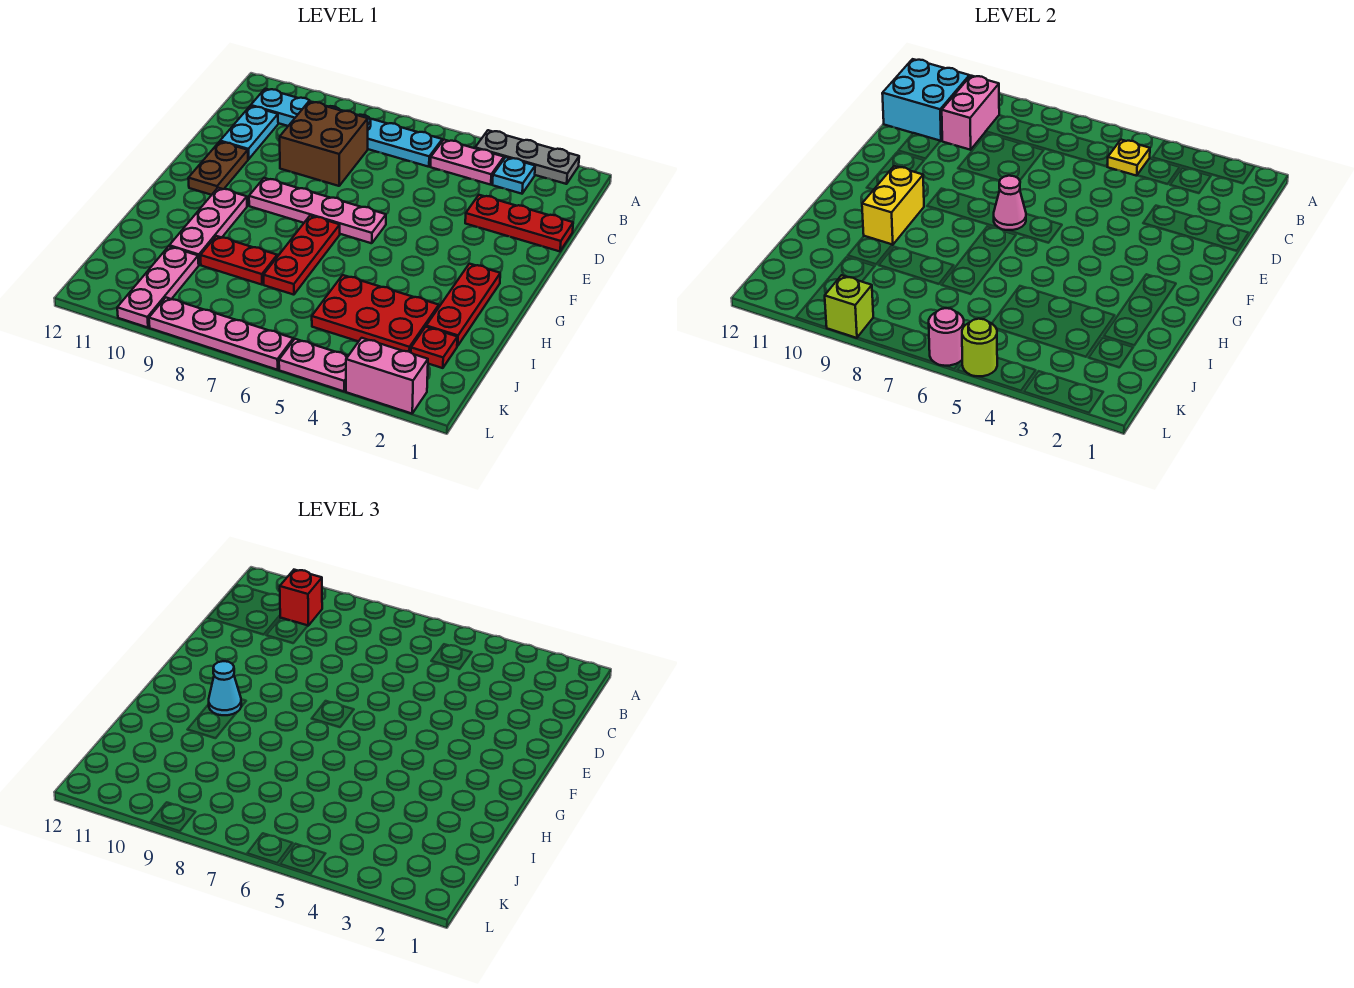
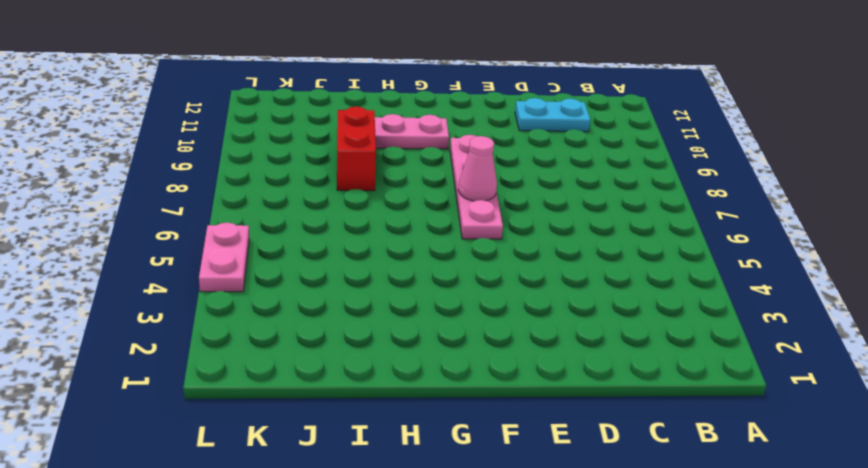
red 1x2 brick [337,107,376,191] -> red 1x2 plate [200,236,277,285]
none -> grey 1x3 plate [475,130,579,184]
none -> cyan 1x1 plate [492,157,535,194]
none -> pink 1x2 plate [431,140,504,185]

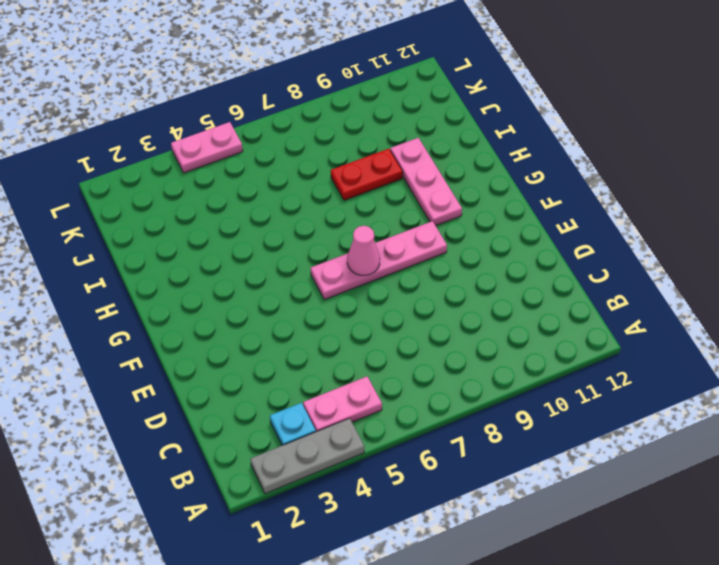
none -> cyan 1x6 plate [251,89,442,167]
none -> brown 2x2 brick [280,102,368,186]
none -> cyan 1x2 plate [220,106,278,159]

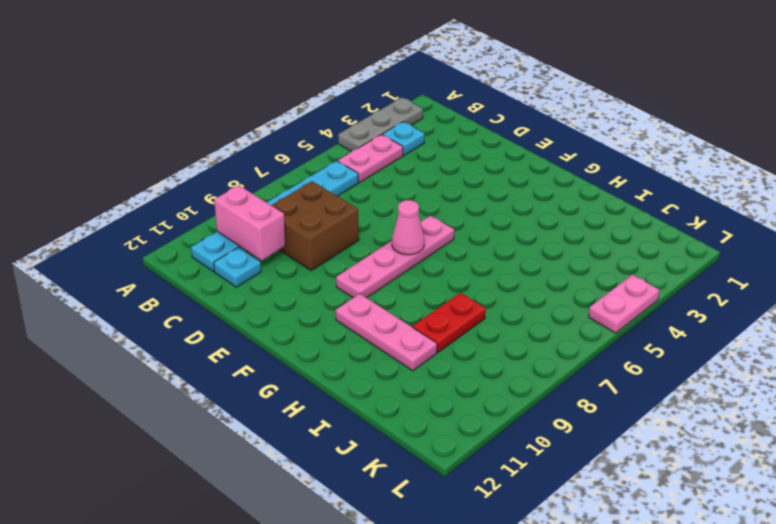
cyan 1x1 plate [214,247,261,287] -> cyan 1x2 plate [220,106,278,159]
none -> red 1x3 plate [465,195,573,251]
none -> brown 1x2 plate [188,142,248,195]
none -> red 1x3 plate [426,264,500,346]

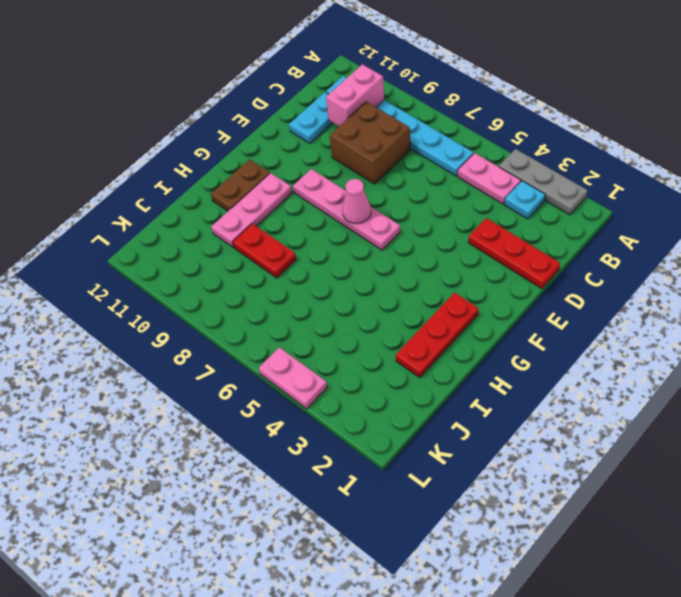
brown 1x2 plate [211,159,270,211] -> brown 1x2 plate moved to [188,142,248,195]
none -> red 1x3 plate [263,216,340,295]
none -> red 2x3 plate [312,275,439,352]
none -> red 1x1 plate [411,327,457,368]

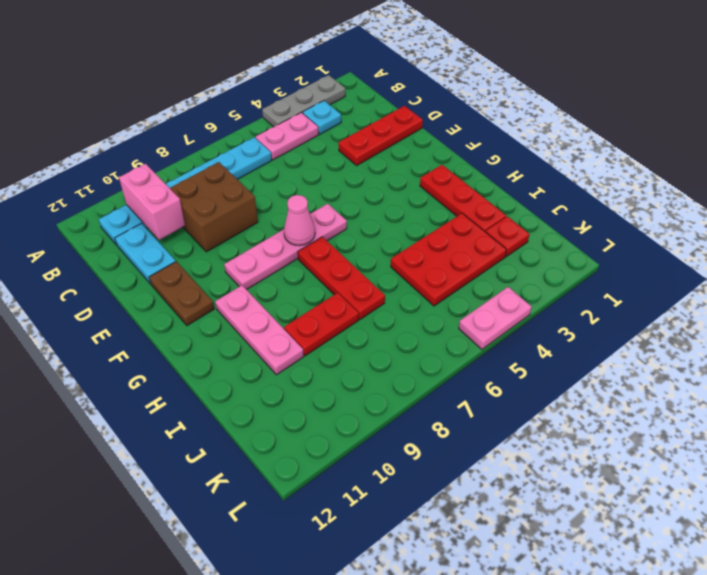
none -> pink 1x3 plate [117,246,199,328]
none -> pink 1x2 brick [346,338,428,414]
none -> pink 1x4 plate [149,298,293,370]

